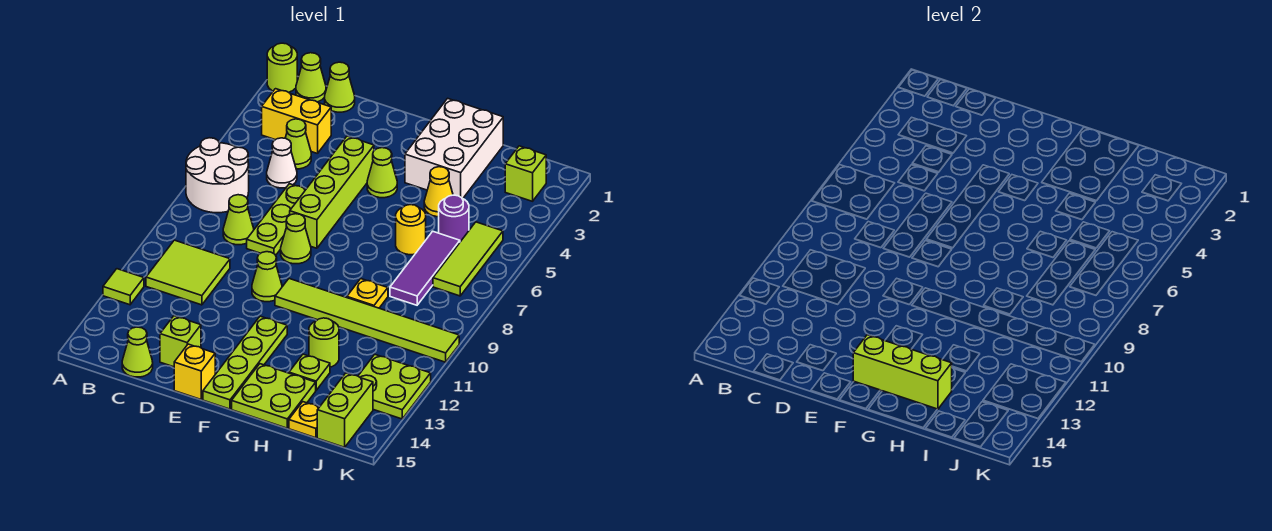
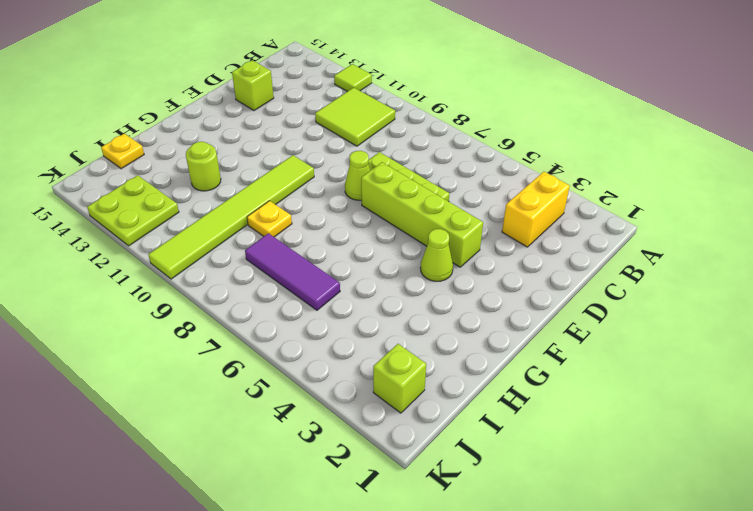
none -> lime 1x1 round brick [267,43,297,92]
none -> white 2x2 round brick [186,138,249,213]
none -> lime 1x1 cone [296,53,326,102]
none -> lime 1x1 cone [325,62,355,112]

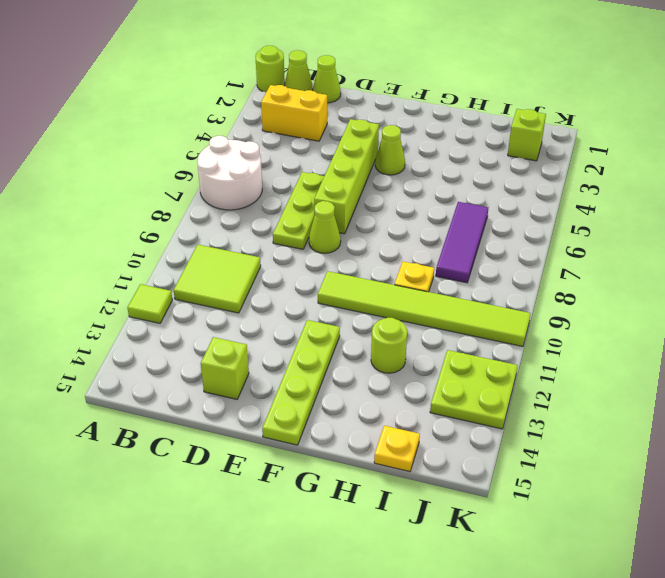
none -> lime 1x1 cone [285,119,311,169]
none -> white 1x1 cone [267,138,297,188]
none -> lime 1x1 cone [223,195,254,245]
none -> lime 1x1 cone [122,327,153,377]

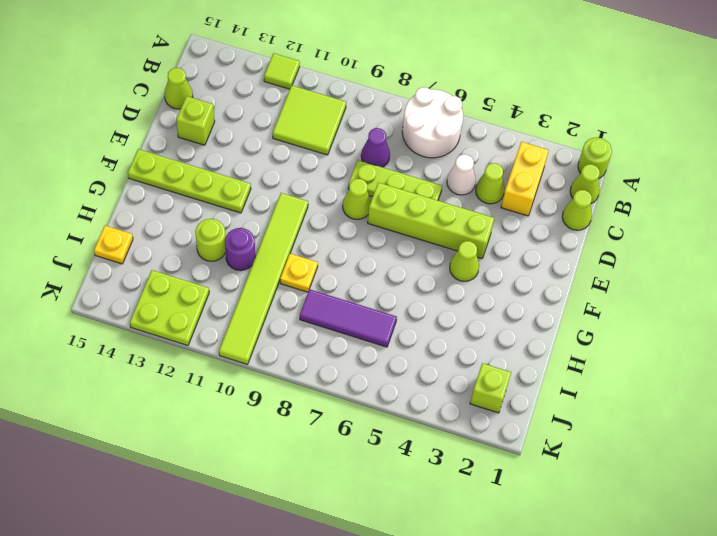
purple 1x1 cone [361,128,390,167] -> lime 1x1 cone [223,195,254,245]
purple 1x1 round brick [225,228,255,271] -> purple 1x1 round brick moved to [439,195,469,242]
none -> lime 1x1 cone [252,252,282,302]
none -> yellow 1x1 brick [174,344,215,399]
none -> white 2x3 brick [405,98,503,198]
none -> lime 2x2 plate [232,364,316,428]

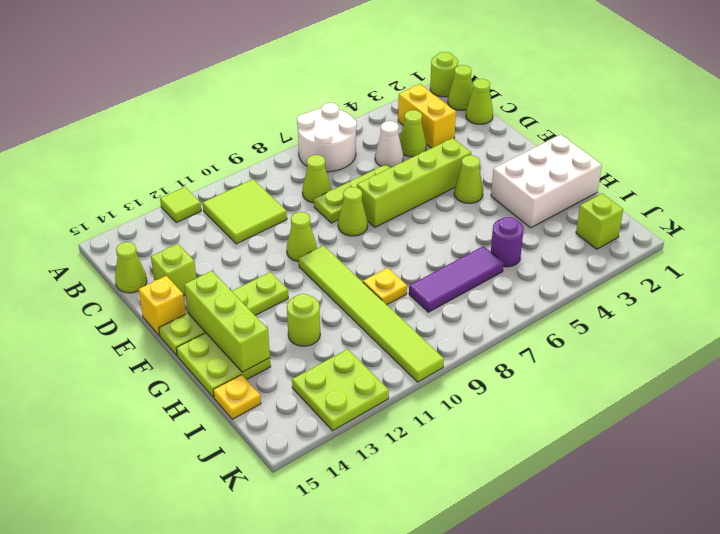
none -> yellow 1x1 cone [424,167,453,217]
none -> yellow 1x1 round brick [396,205,426,255]
none -> lime 1x1 plate [289,354,330,390]
none -> lime 1x3 tile [433,222,503,296]

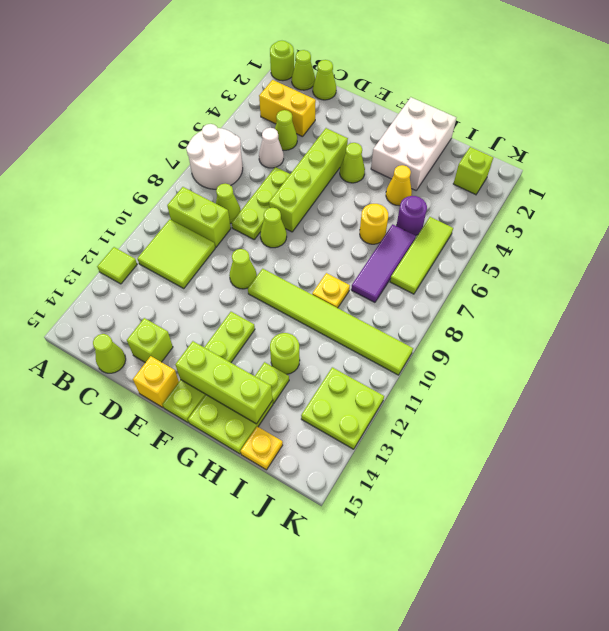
lime 1x2 brick [167,187,231,247] -> lime 1x2 brick turned to [317,373,373,447]

